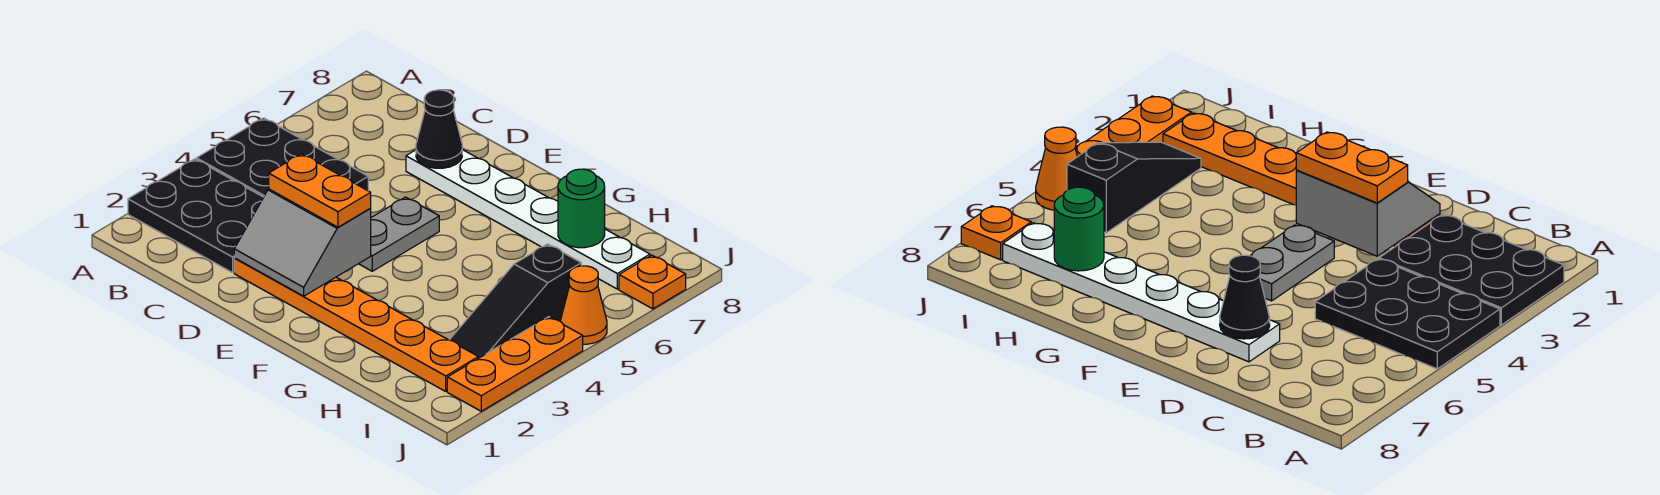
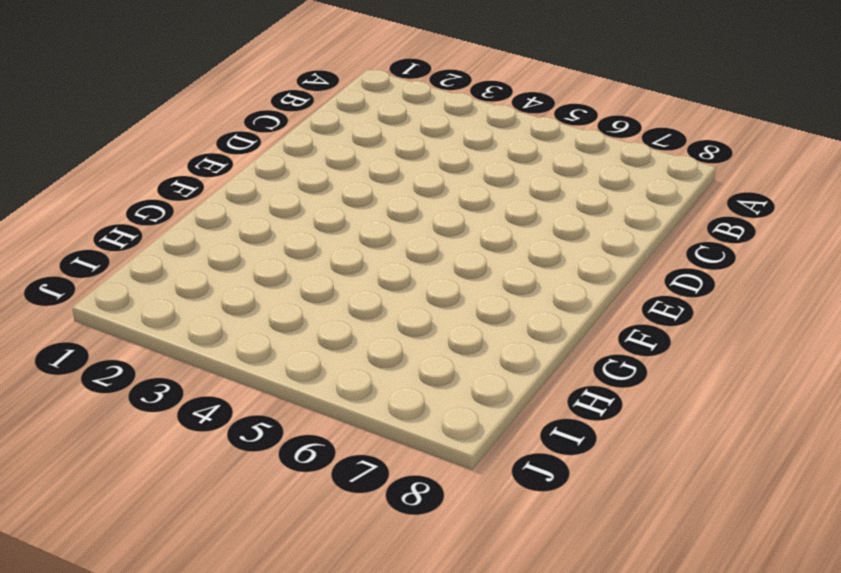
none -> black 2x3 plate [128,159,264,273]
none -> black 2x3 plate [196,118,368,197]
none -> orange 1x6 plate [234,258,478,391]

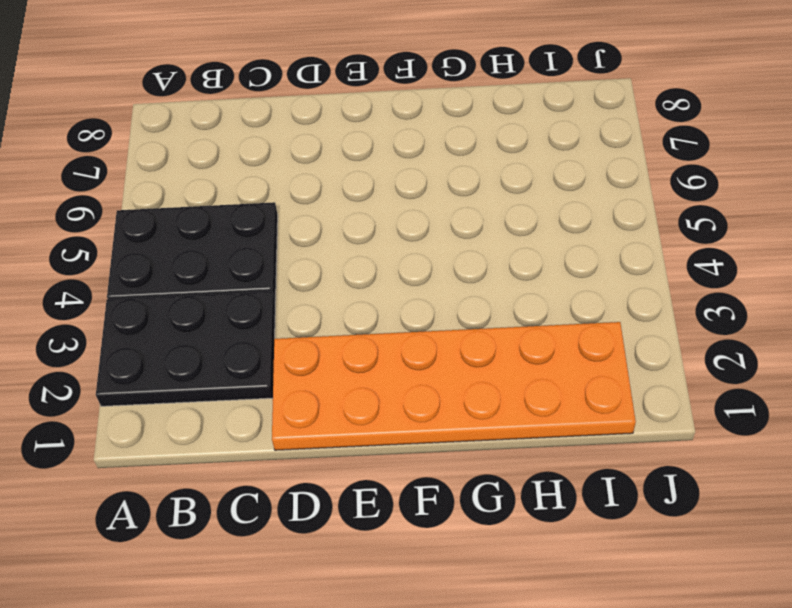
orange 2x6 plate [272,322,636,450] -> orange 1x6 plate [234,258,478,391]
none -> white 1x6 plate [406,150,650,289]
none -> grey 1x2 plate [359,197,439,271]
none -> black 1x3 slope [450,244,581,358]

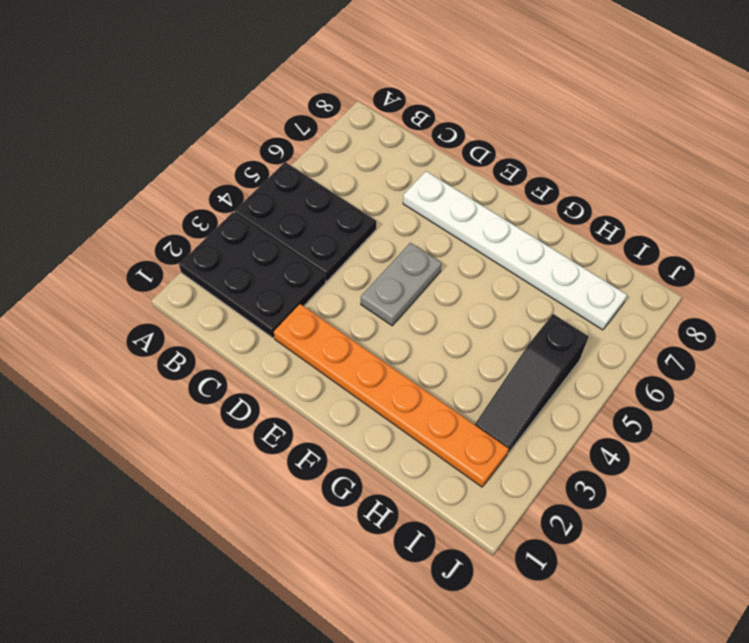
none -> orange 1x3 plate [447,317,583,411]
none -> orange 1x1 cone [560,266,607,344]
none -> orange 1x1 plate [619,255,686,309]

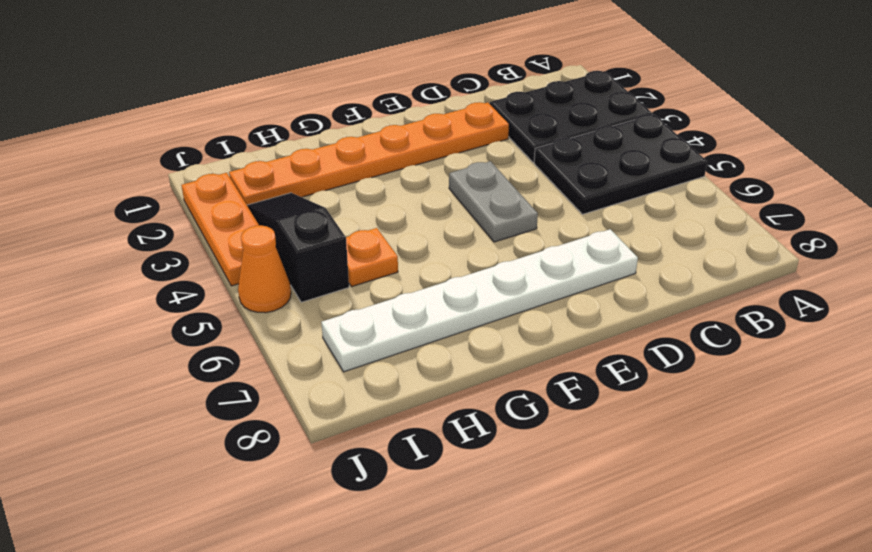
orange 1x1 plate [346,228,398,286] -> orange 1x1 plate moved to [619,255,686,309]
none -> grey 2x2 slope [234,189,371,296]
none -> black 1x1 cone [416,90,462,168]
none -> green 1x1 round brick [558,169,605,248]

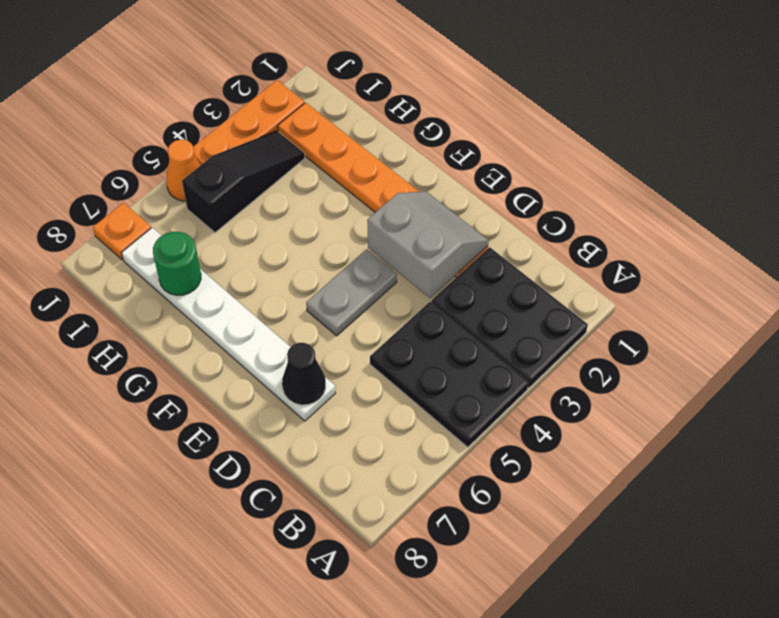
none -> orange 1x2 plate [269,154,371,227]

